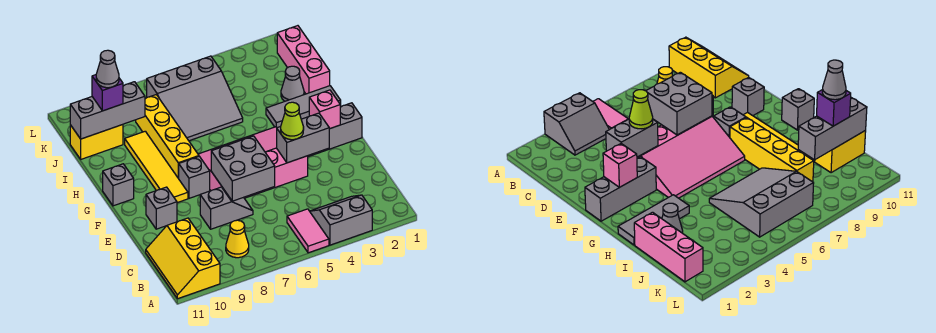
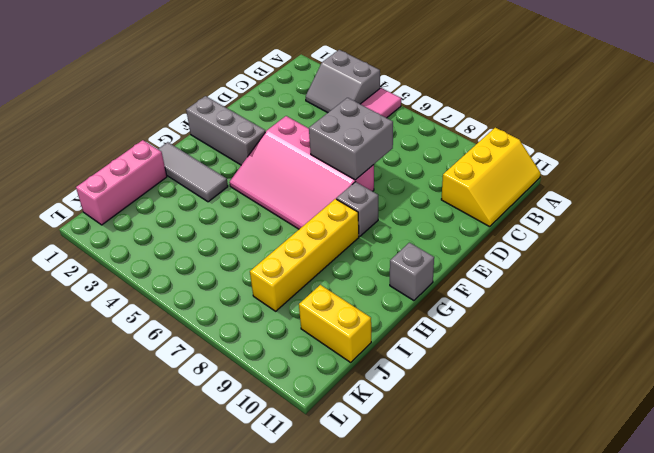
none -> yellow 1x1 cone [226,220,249,258]
none -> grey 1x2 slope [200,187,253,229]
none -> grey 1x1 brick [146,187,177,229]

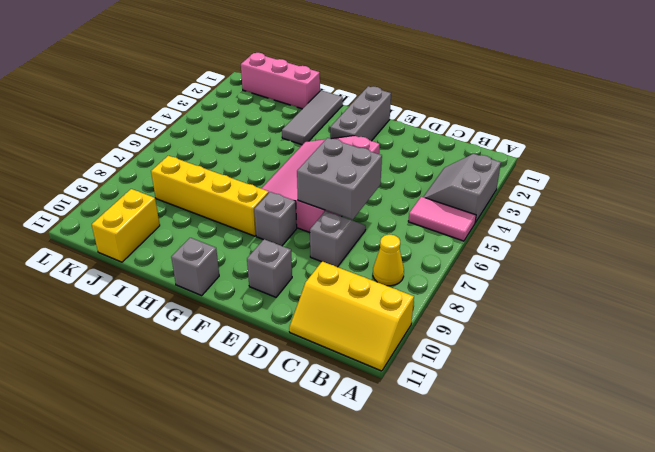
none -> yellow 1x4 tile [125,131,188,203]
none -> grey 1x1 cone [281,66,304,101]
none -> grey 3x3 slope [147,56,243,141]

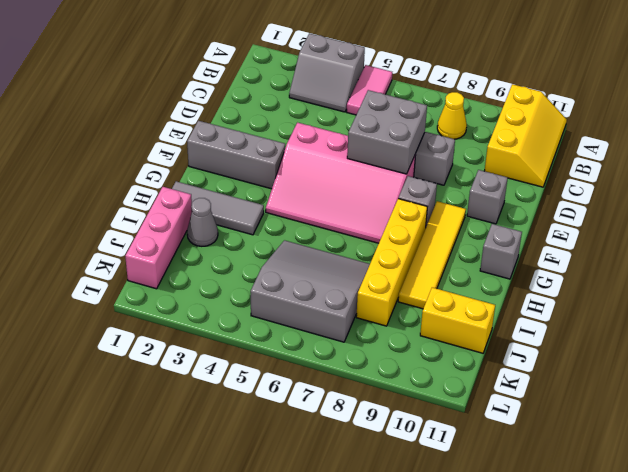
none -> grey 1x2 brick [277,113,329,163]
none -> pink 1x1 brick [309,90,341,129]
none -> grey 1x3 brick [70,82,145,139]

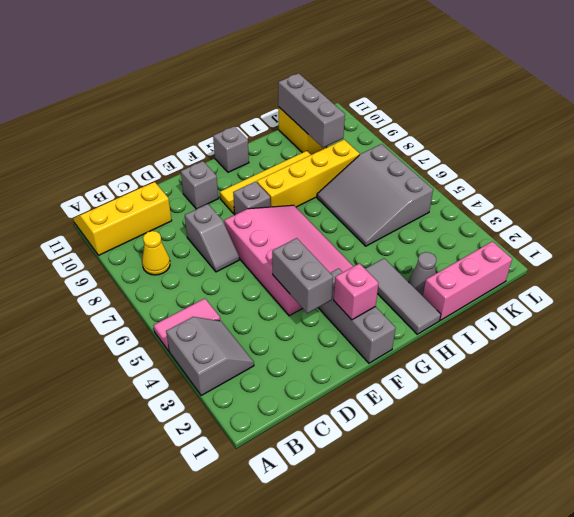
none -> grey 2x2 brick [211,136,275,201]
none -> lime 1x1 cone [281,102,304,140]
none -> purple 1x1 brick [92,75,123,111]

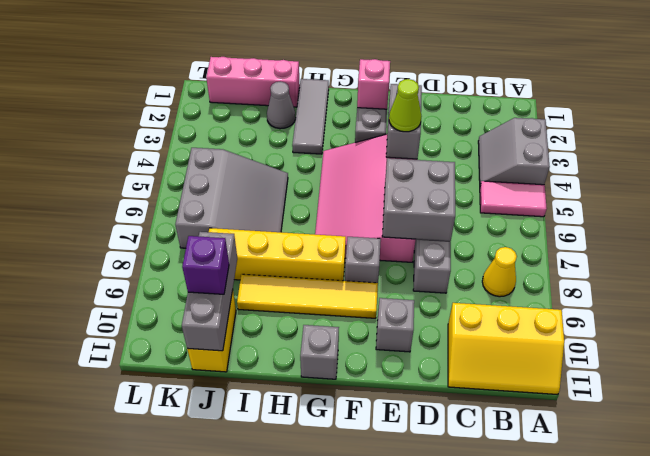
none -> grey 1x1 cone [96,50,119,88]

